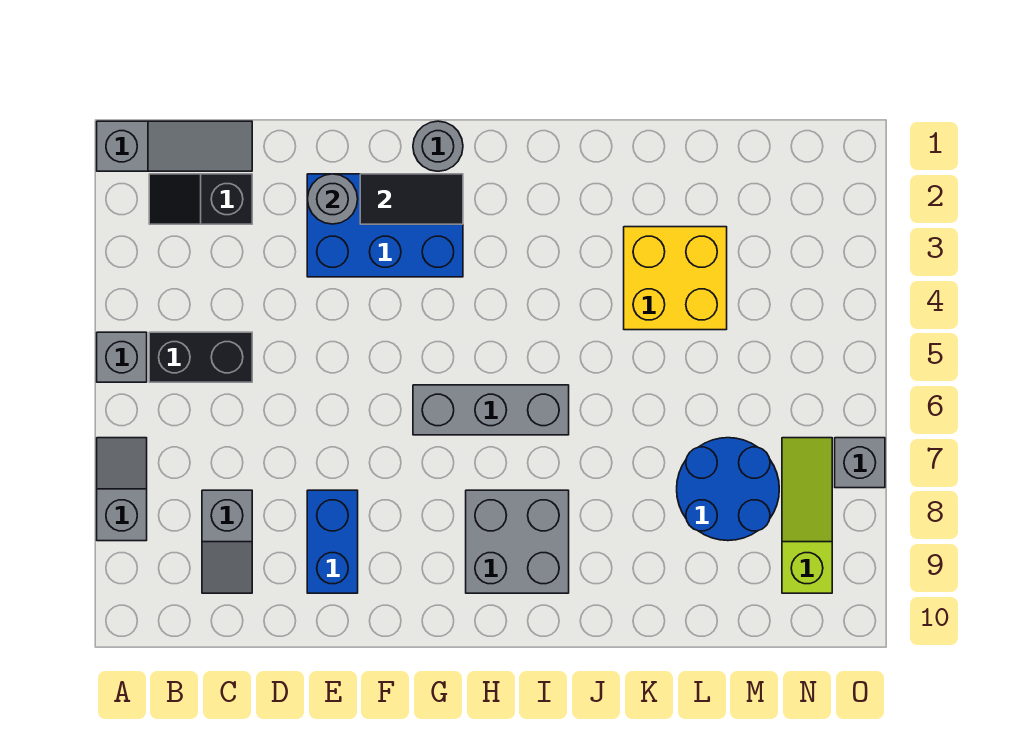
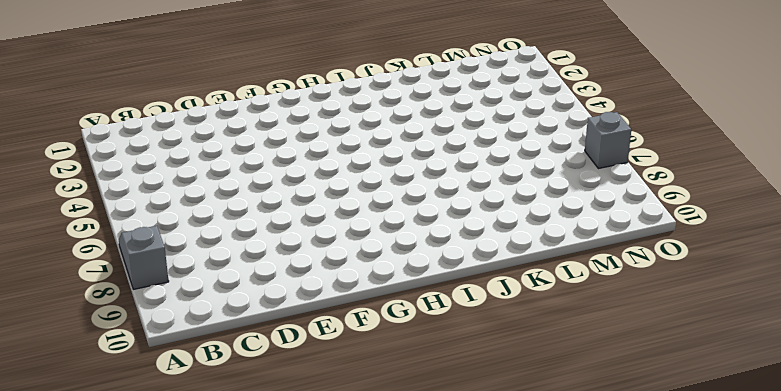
none -> grey 1x3 slope [97,121,252,171]
none -> grey 1x1 brick [97,332,147,382]
none -> black 1x2 slope [149,174,252,224]

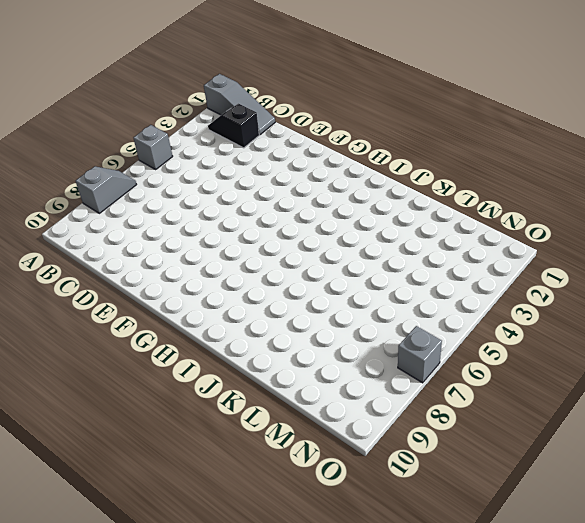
none -> black 1x2 brick [149,332,252,382]
none -> grey 1x2 slope [202,490,252,593]
none -> blue 2x3 brick [307,174,463,277]

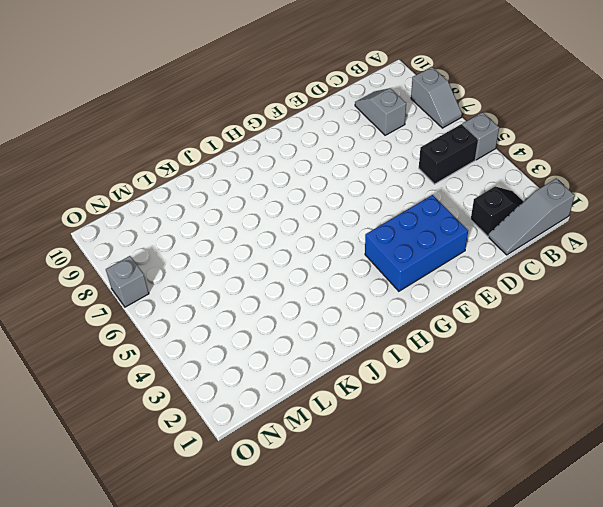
none -> blue 1x2 brick [307,490,358,593]
none -> grey 1x1 round brick [413,121,463,171]
none -> grey 1x3 brick [413,385,569,435]

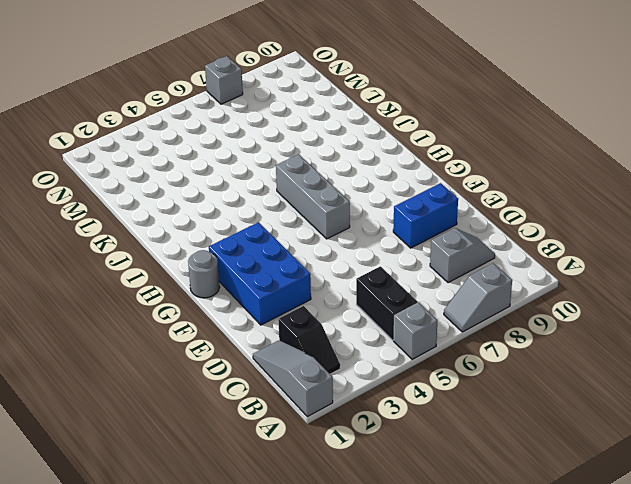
none -> grey 2x2 brick [466,490,569,593]
none -> yellow 2x2 brick [624,227,727,330]
none -> blue 2x2 round brick [677,438,779,541]

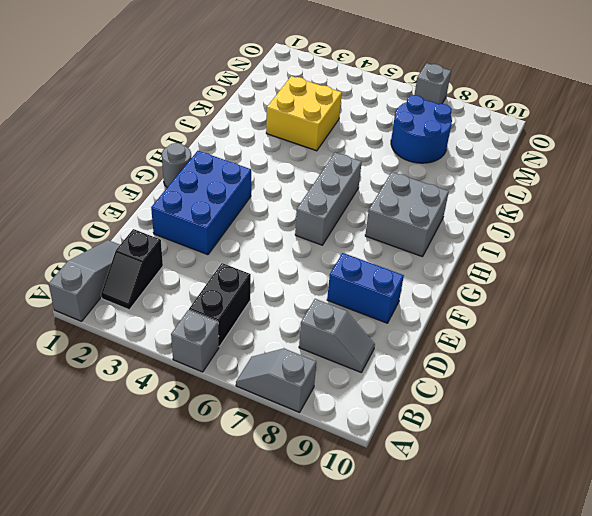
none -> lime 1x3 slope [782,438,832,593]
none -> grey 1x1 round brick [307,174,358,224]
none -> black 1x2 tile [360,174,463,224]

